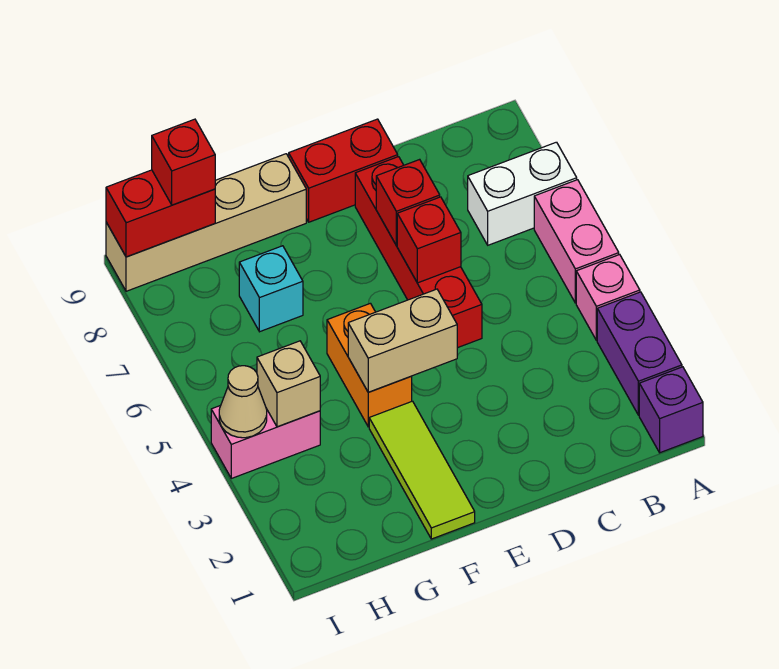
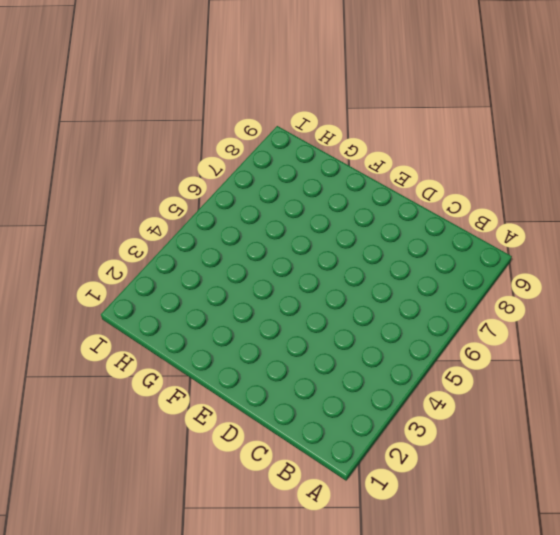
none -> purple 1x1 brick [639,367,703,453]
none -> purple 1x2 brick [597,292,682,415]
none -> pink 1x1 brick [576,255,640,340]

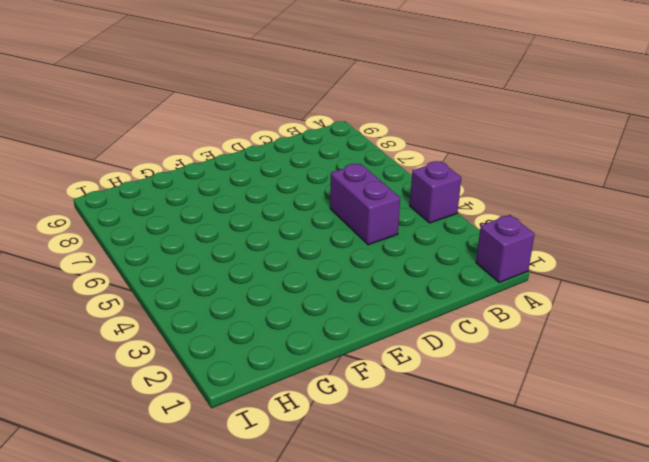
purple 1x1 brick [410,161,461,223] -> pink 1x1 brick [576,255,640,340]
purple 1x2 brick [330,164,400,245] -> purple 1x2 brick moved to [597,292,682,415]
none -> pink 1x2 brick [534,180,619,303]
none -> white 1x2 brick [468,142,577,245]
none -> red 1x4 brick [355,157,482,348]

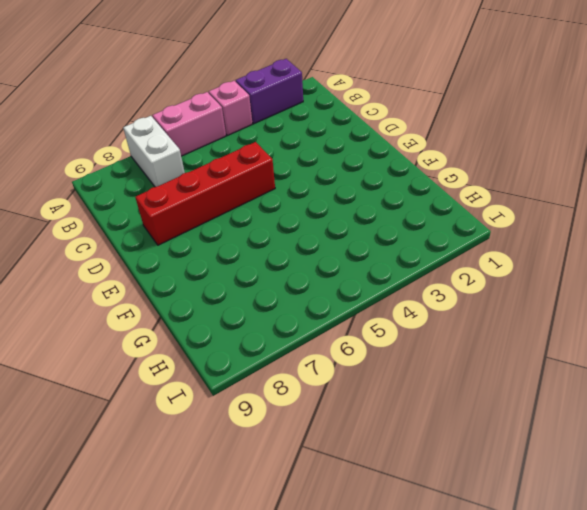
none -> purple 1x1 brick [639,367,703,453]
none -> red 1x2 brick [289,119,398,222]
none -> lime 1x3 tile [369,401,475,539]

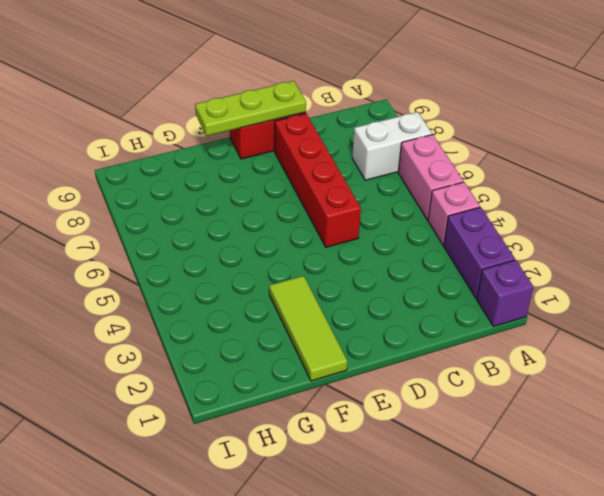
lime 1x3 plate [195,81,306,136] -> none
none -> orange 1x2 brick [327,303,412,427]
none -> tan 1x4 brick [106,154,306,291]
none -> cyan 1x1 brick [239,246,303,332]

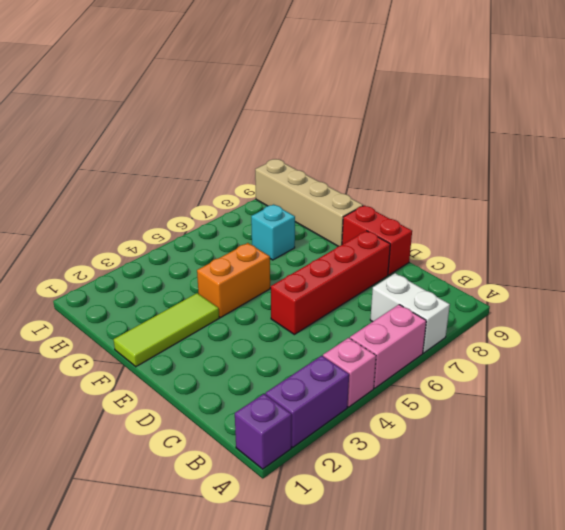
none -> pink 1x2 brick [211,406,320,478]
none -> red 1x1 brick [397,197,461,283]
none -> red 1x1 brick [376,159,440,245]

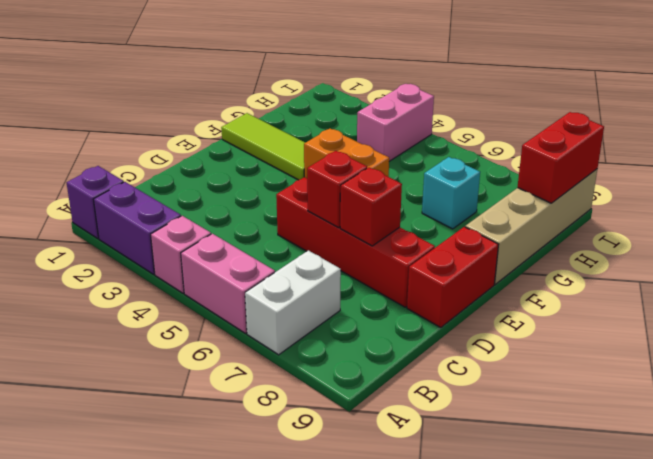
none -> tan 1x2 brick [348,289,457,392]
none -> tan 1x1 brick [257,341,320,427]
none -> tan 1x1 cone [219,366,267,438]

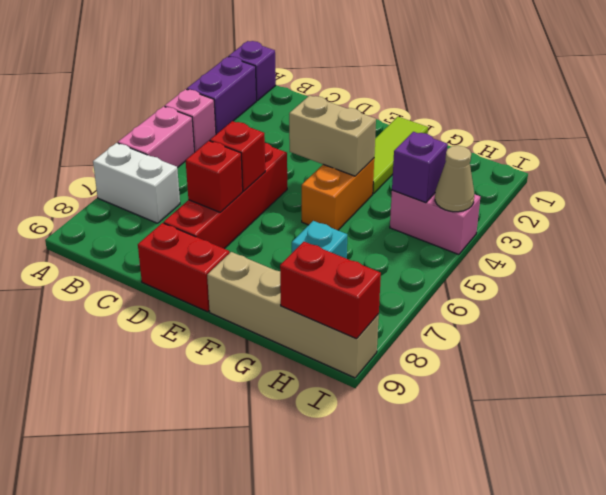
purple 1x1 brick [392,132,448,203] -> tan 1x1 brick [257,341,320,427]
none -> red 1x1 brick [152,119,215,205]

